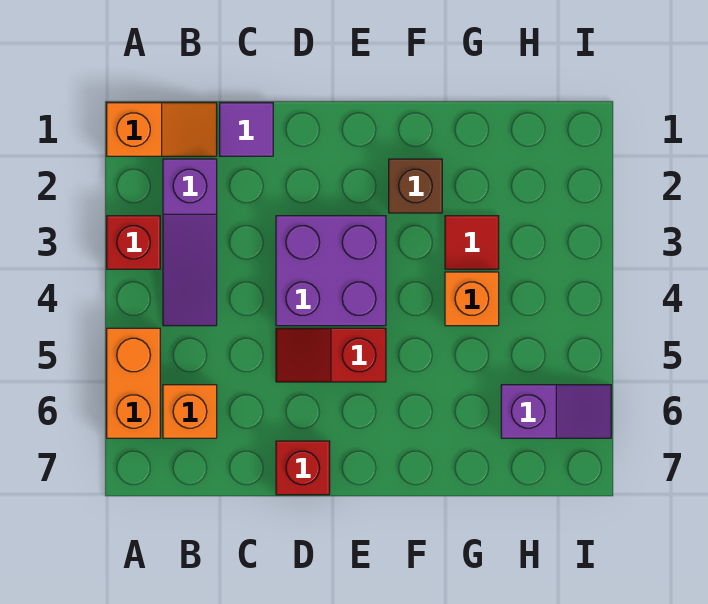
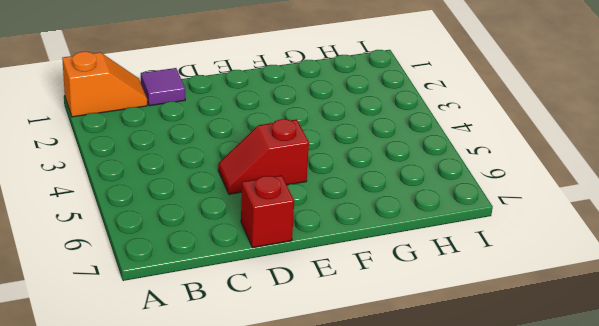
none -> red 1x1 brick [107,216,160,269]
none -> orange 1x2 brick [107,328,160,438]
none -> purple 1x3 slope [163,159,217,326]

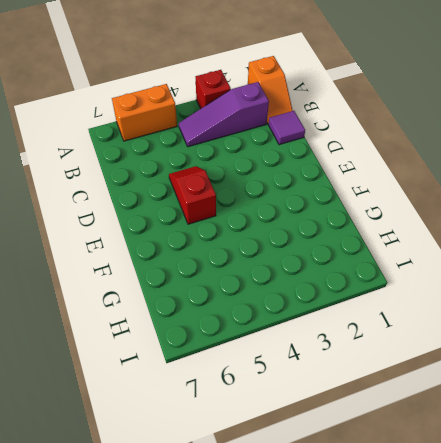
none -> orange 1x1 brick [163,385,217,438]
none -> purple 2x2 brick [276,216,386,326]
none -> red 1x1 brick [276,441,330,495]

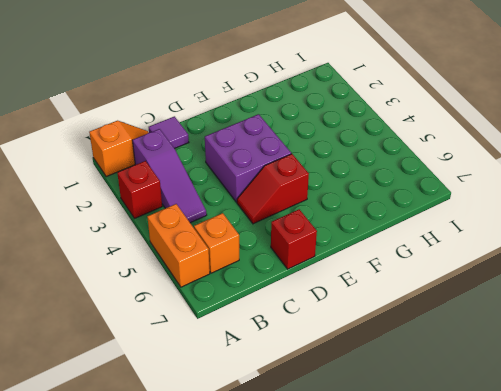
none -> brown 1x1 brick [389,159,442,213]
none -> red 1x1 tile [445,216,499,269]
none -> orange 1x1 brick [445,272,499,326]

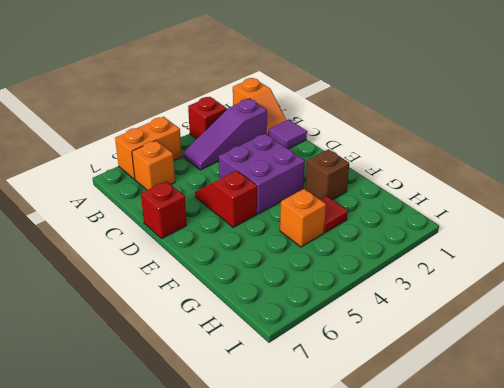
none -> purple 1x2 slope [501,385,611,438]

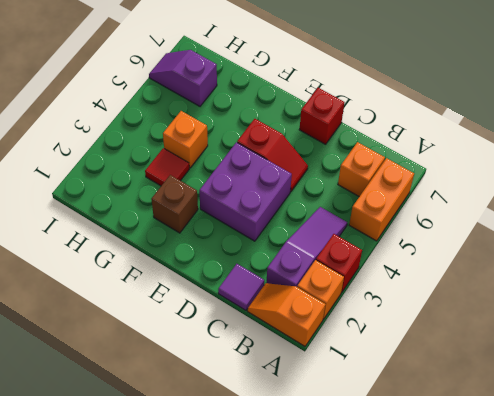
orange 1x1 brick [297,260,344,319] -> none

